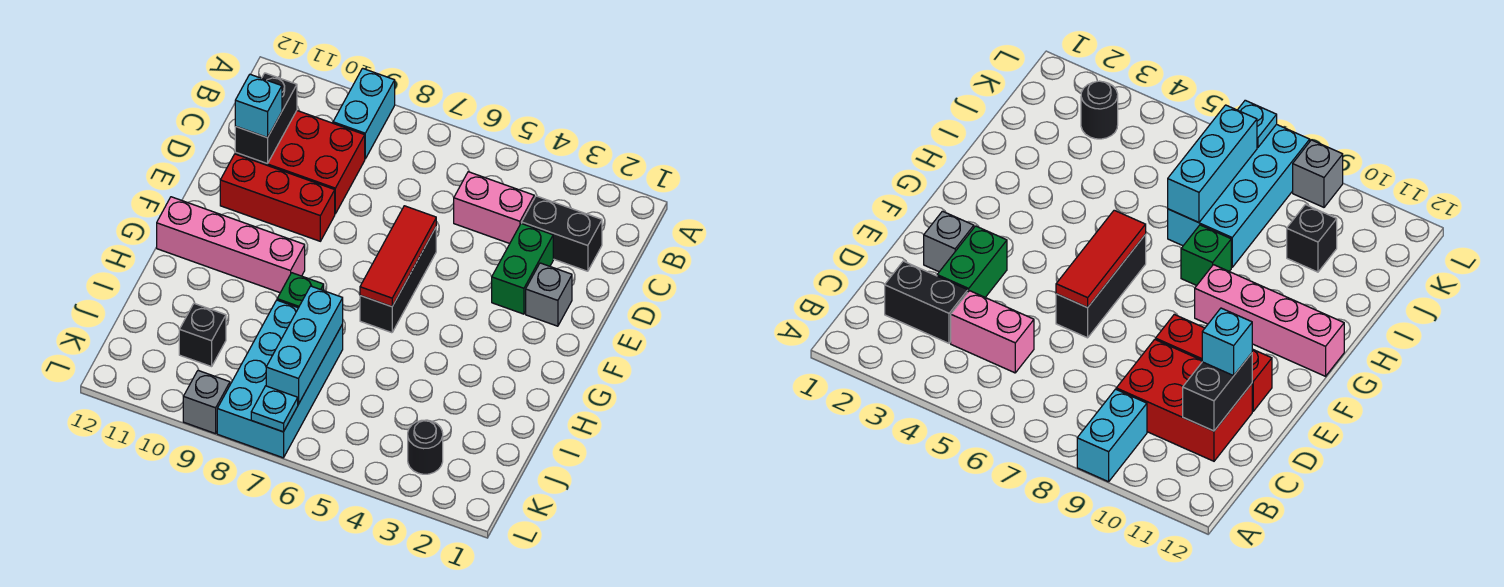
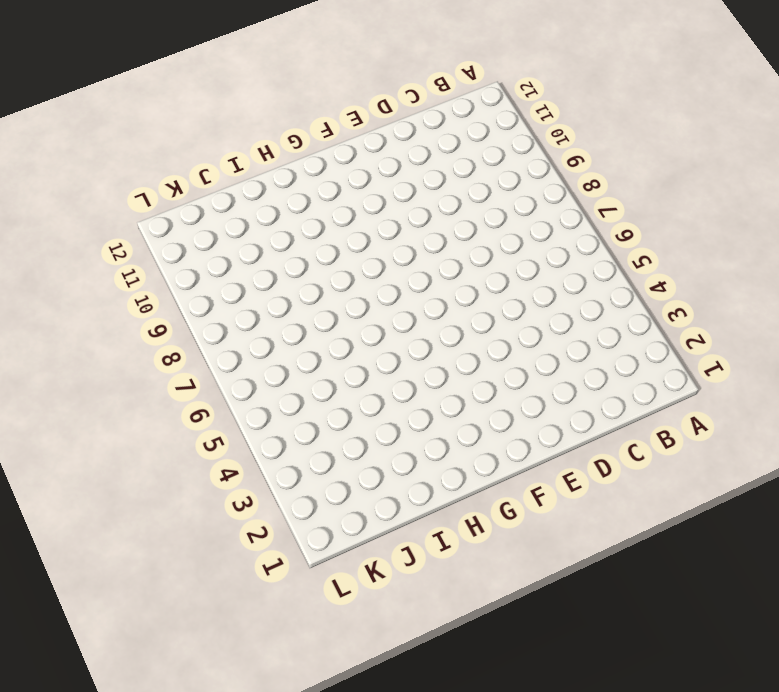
none -> cyan 1x2 brick [333,68,395,159]
none -> black 1x2 brick [522,196,602,271]
none -> pink 1x2 brick [454,172,534,244]

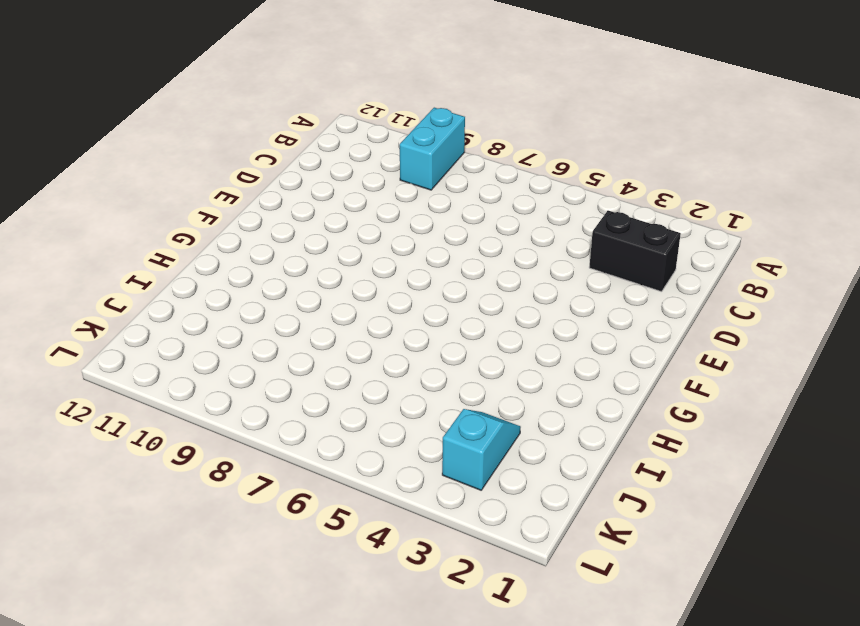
cyan 1x2 slope [442,409,521,490] -> black 1x1 round brick [408,420,443,474]
none -> pink 1x2 brick [454,172,534,244]
none -> red 2x3 brick [235,111,365,214]
none -> green 1x2 brick [492,223,553,314]

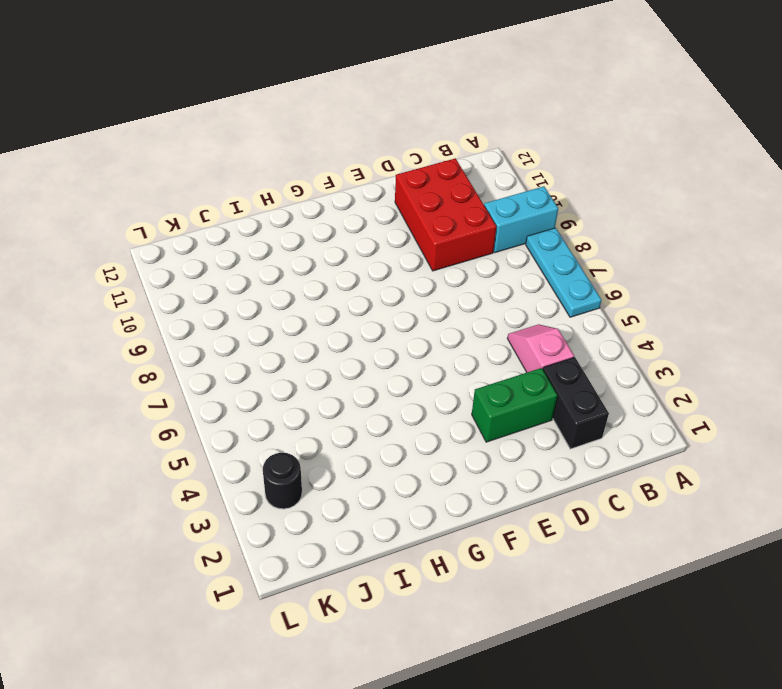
cyan 1x3 plate [526,228,601,317] -> none
pink 1x2 slope [507,324,574,372] -> pink 1x2 brick [454,172,534,244]
none -> grey 1x1 brick [526,263,572,326]
none -> black 1x3 brick [360,227,436,333]
none -> red 1x3 brick [220,154,335,241]

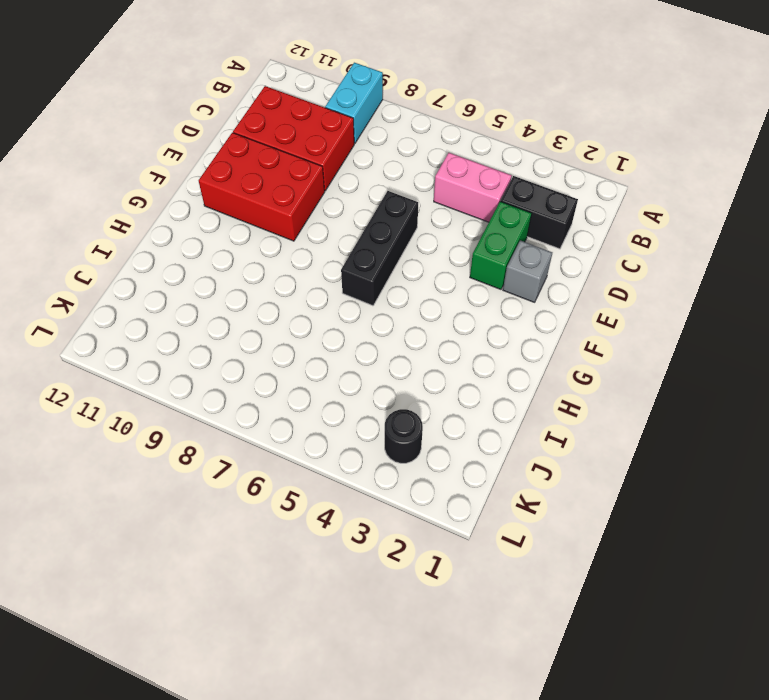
red 2x3 brick [199,133,325,241] -> red 1x3 brick [220,154,335,241]
none -> pink 1x4 brick [157,197,305,293]
none -> green 1x1 brick [277,273,324,308]
none -> cyan 2x4 brick [217,300,343,458]

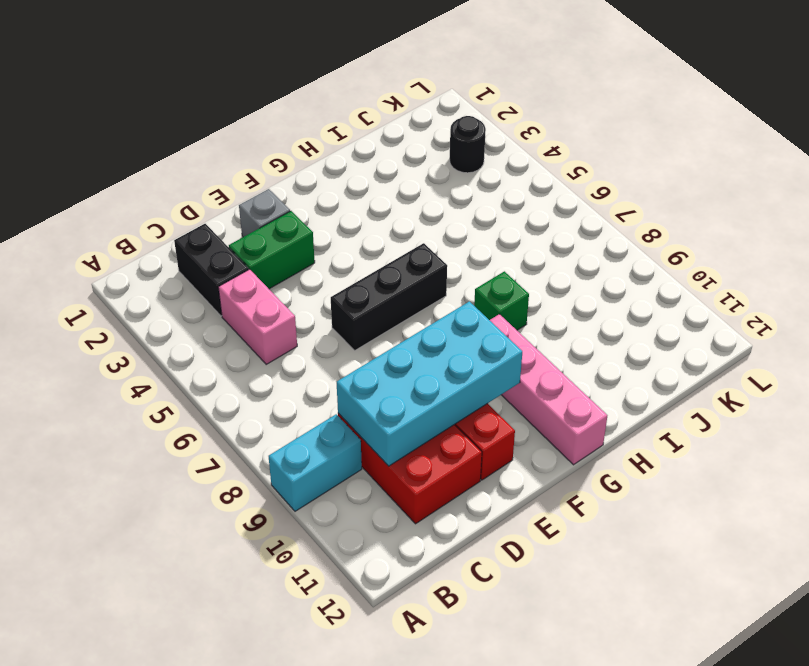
cyan 2x4 brick [337,301,522,466] -> cyan 2x4 brick moved to [217,300,343,458]
none -> black 1x1 brick [179,303,226,367]
none -> grey 1x1 brick [183,370,230,434]
none -> black 1x2 brick [235,73,297,164]

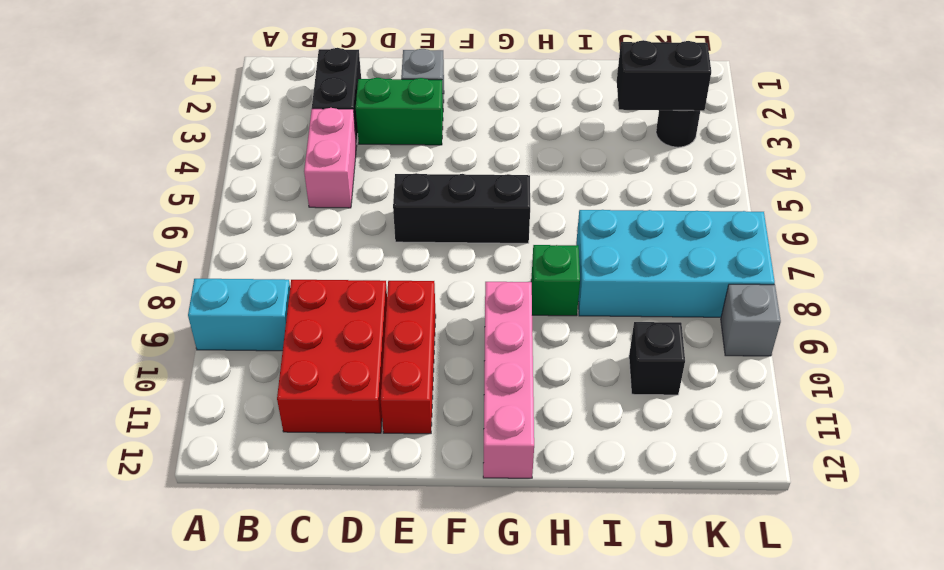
black 1x2 brick [617,40,711,111] -> black 1x2 brick moved to [235,73,297,164]
none -> red 1x3 tile [360,206,436,307]
none -> cyan 1x3 brick [266,286,343,404]
none -> cyan 1x1 plate [251,386,298,432]

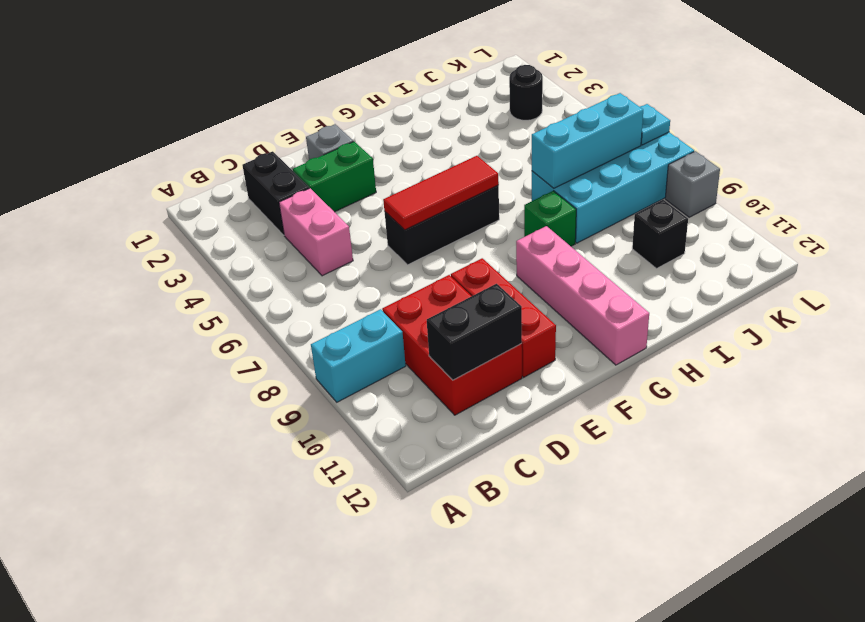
none -> cyan 1x1 brick [235,74,282,138]

